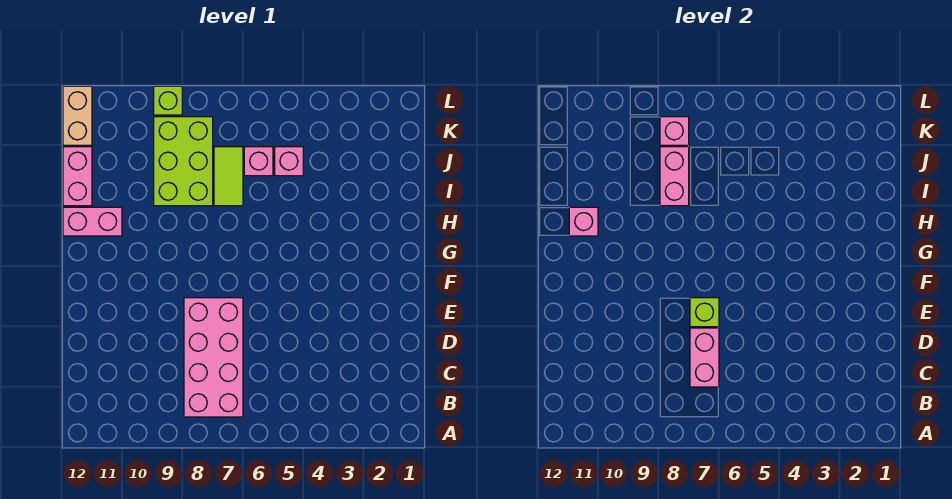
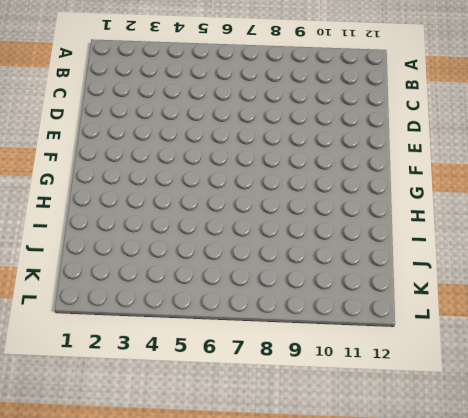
none -> pink 2x4 brick [184,298,243,417]
none -> pink 1x2 brick [63,207,122,236]
none -> lime 1x2 tile [214,147,243,206]

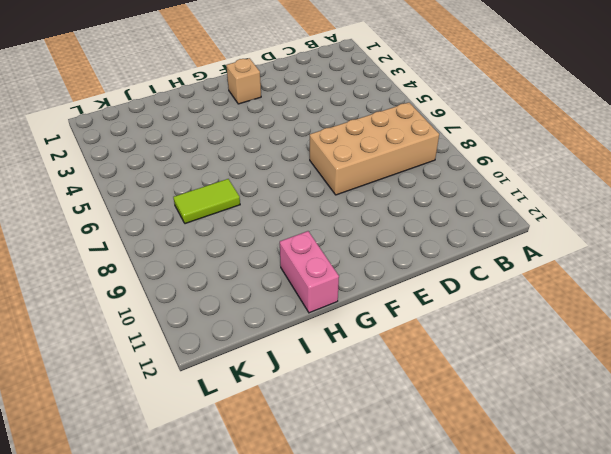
tan 2x4 brick [310,103,439,195] -> pink 2x4 brick [184,298,243,417]
tan 1x1 brick [226,58,261,104] -> none
none -> lime 2x3 brick [154,117,213,206]
none -> pink 1x2 brick [63,147,92,206]
none -> pink 1x1 brick [275,147,303,176]

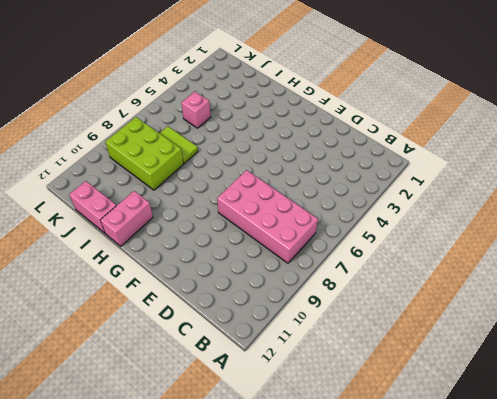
none -> pink 1x1 brick [244,147,273,176]
none -> tan 1x2 brick [63,86,92,145]
none -> lime 1x1 brick [154,86,182,115]

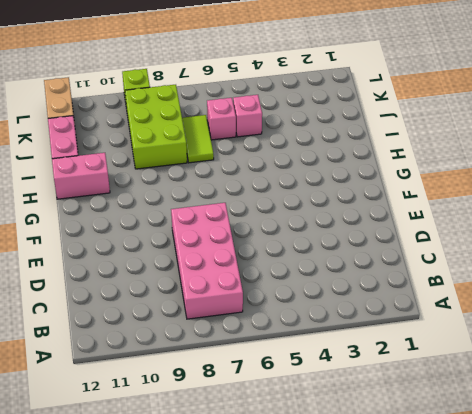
none -> pink 1x2 brick [690,328,719,387]
none -> lime 1x1 brick [690,298,719,327]
none -> pink 1x1 brick [569,207,598,236]

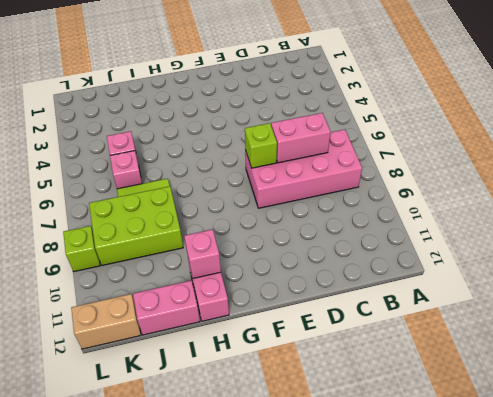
none -> pink 1x2 brick [660,147,689,206]
none -> pink 1x1 brick [660,117,689,145]

